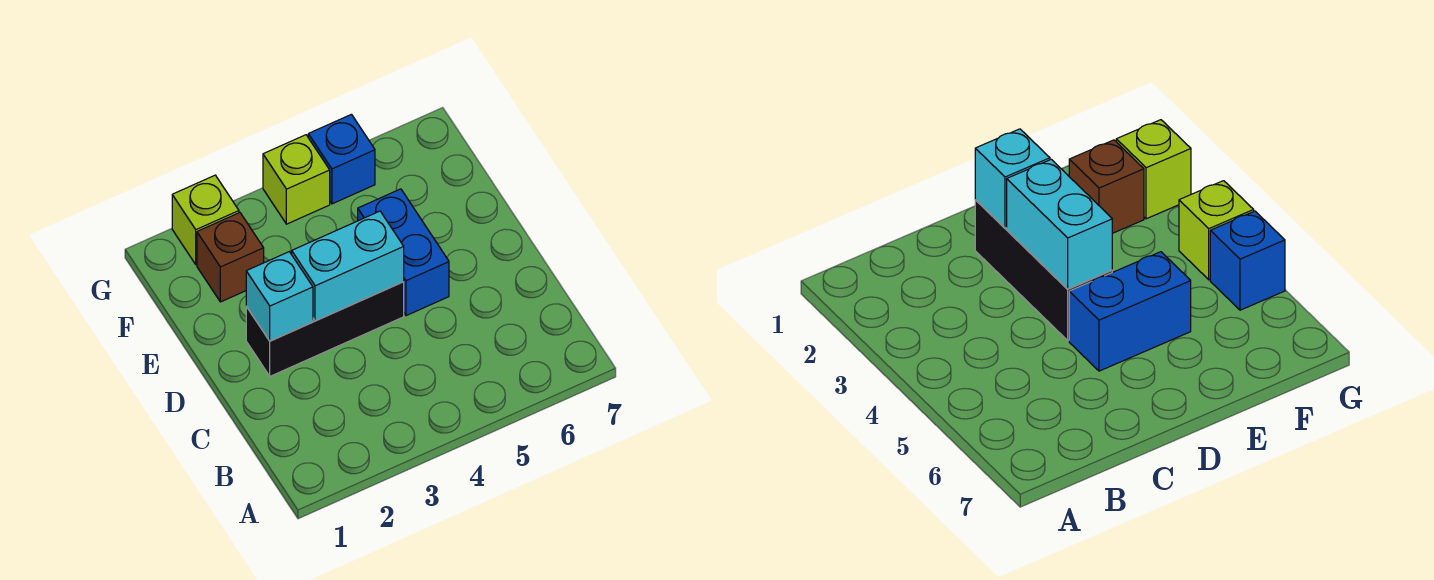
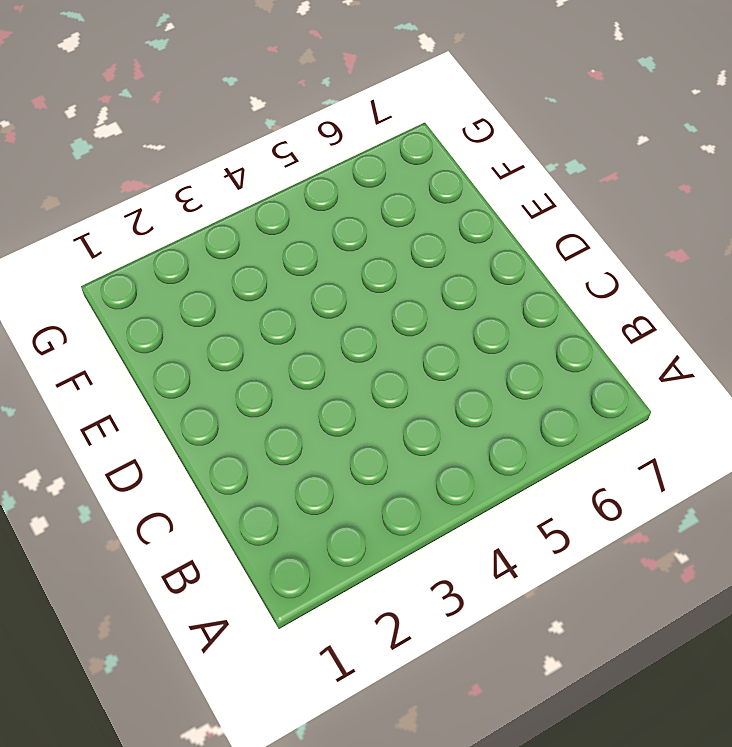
none -> black 1x3 brick [246,282,404,376]
none -> blue 1x2 brick [358,189,449,316]

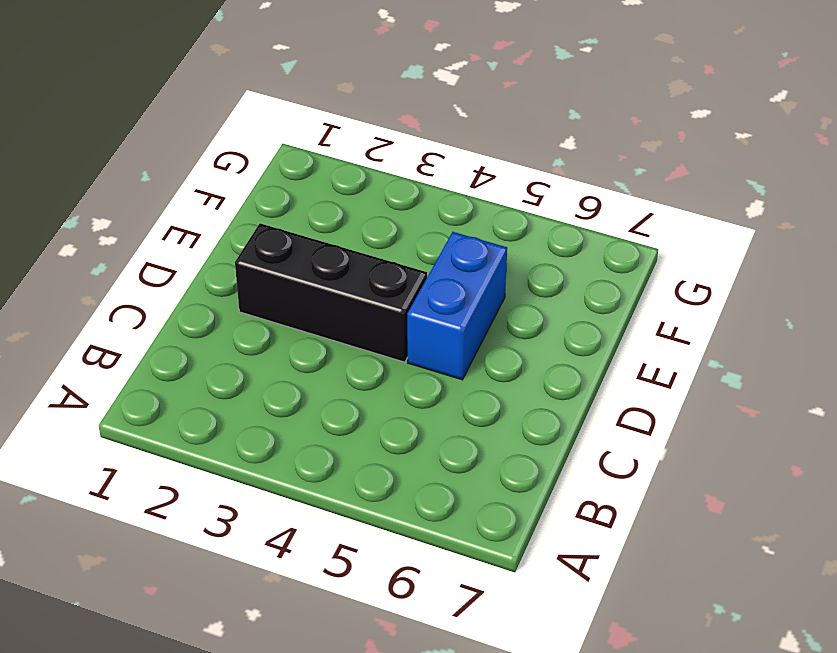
none -> brown 1x1 brick [197,213,264,302]
none -> lime 1x1 brick [172,175,239,265]

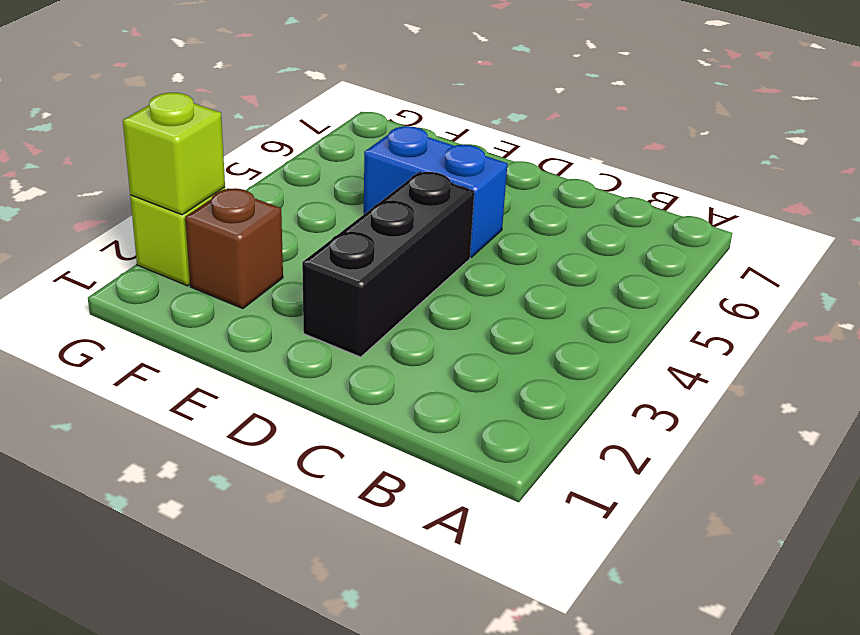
lime 1x1 brick [123,93,225,215] -> lime 1x1 brick moved to [263,135,330,224]
none -> blue 1x1 brick [308,114,375,204]
none -> cyan 1x1 brick [246,252,313,341]

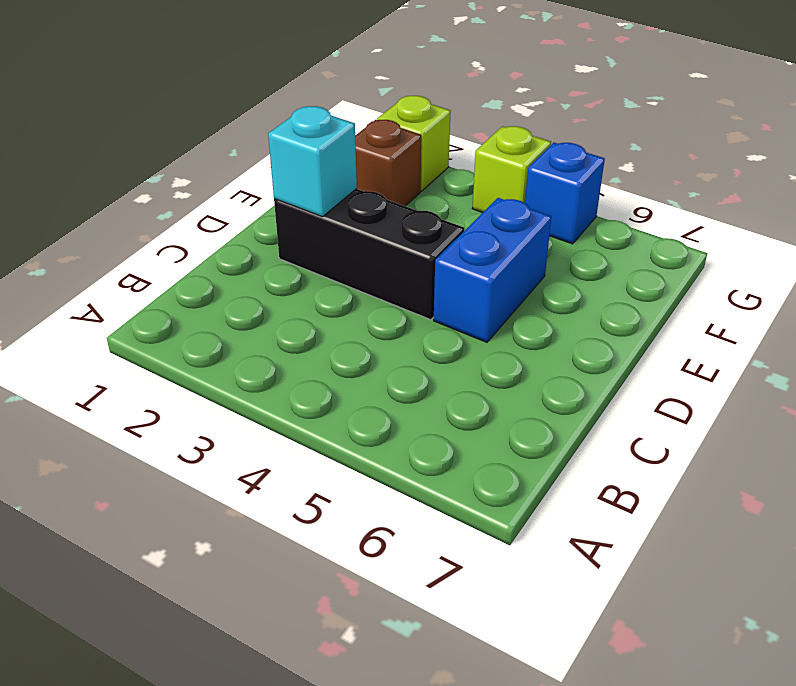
none -> cyan 1x2 brick [292,211,404,321]

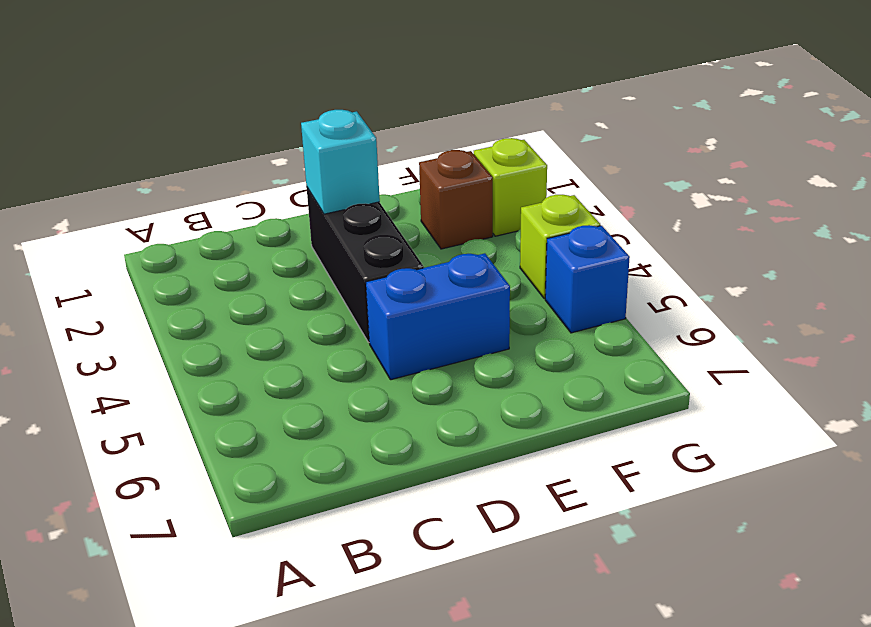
none -> cyan 1x2 brick [292,211,404,321]

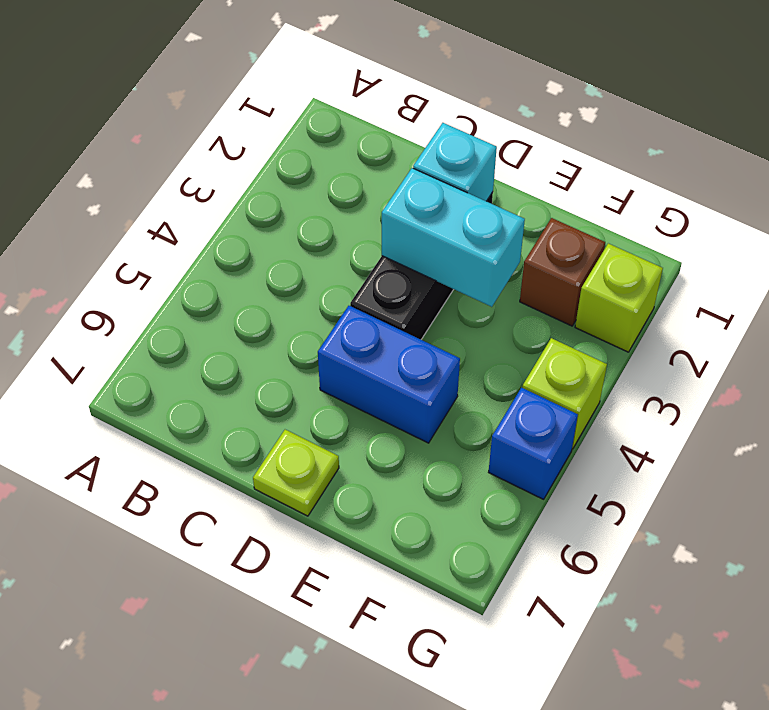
cyan 1x2 brick [382,168,525,307] -> cyan 1x2 brick turned to [292,211,404,321]
lime 1x1 plate [253,430,339,516] -> none

